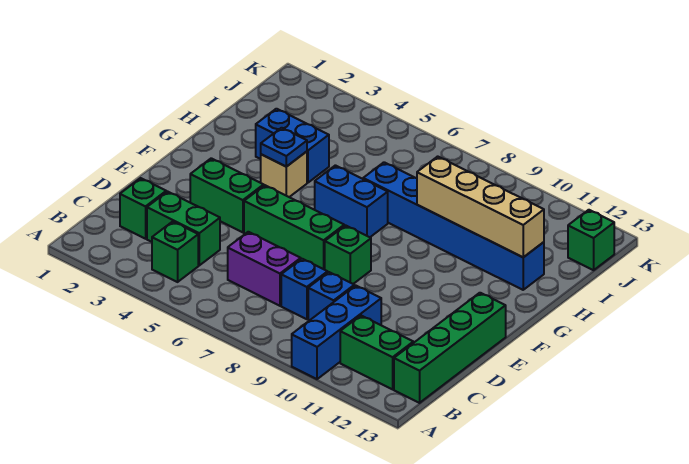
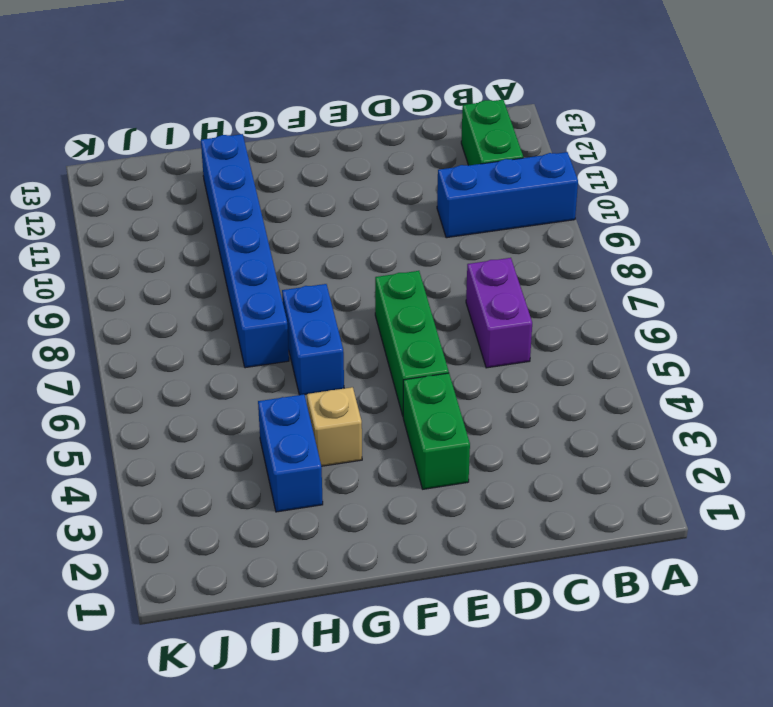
none -> green 1x1 brick [152,222,198,282]
none -> green 1x4 brick [394,293,506,403]
none -> green 1x1 brick [120,178,166,239]

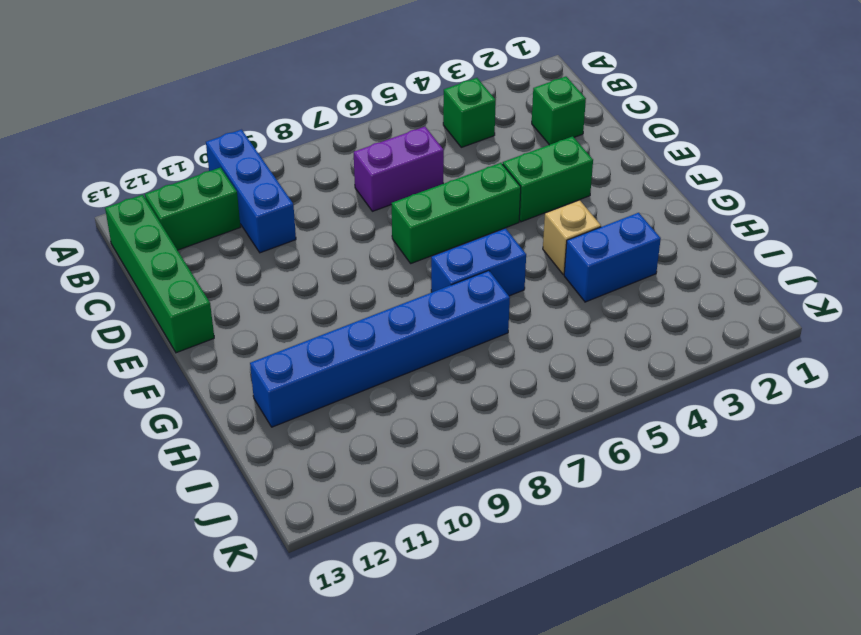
none -> green 1x2 brick [147,192,220,265]
none -> blue 1x1 brick [281,259,328,319]
none -> blue 1x1 brick [308,272,354,321]

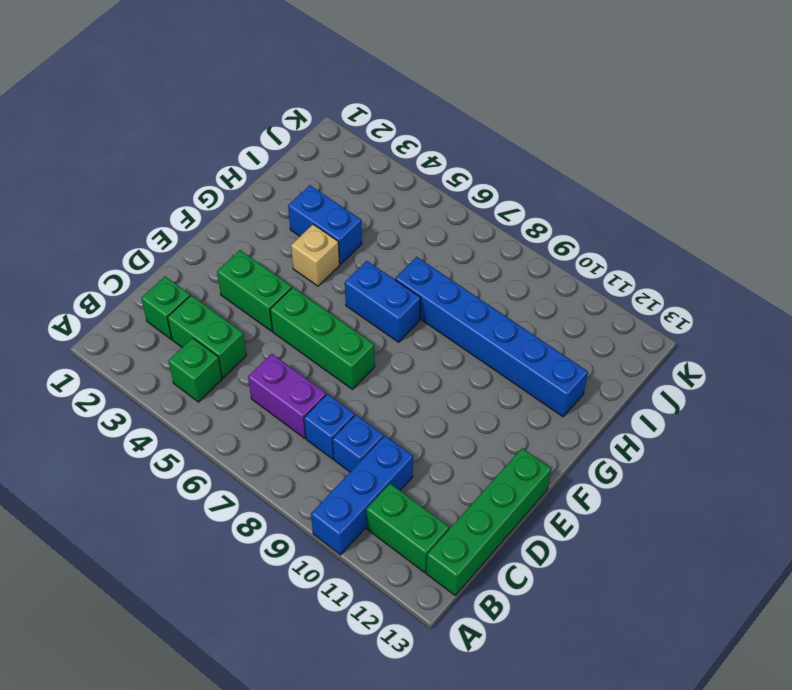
none -> green 1x1 brick [325,225,371,284]
none -> green 1x1 brick [568,210,614,270]
none -> blue 1x1 plate [261,128,307,167]

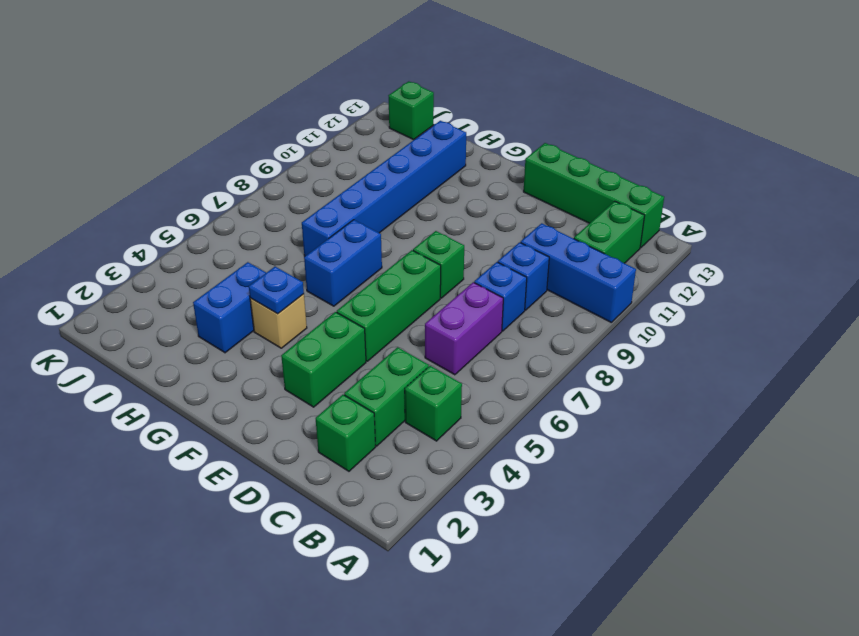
none -> tan 1x4 brick [417,156,544,257]

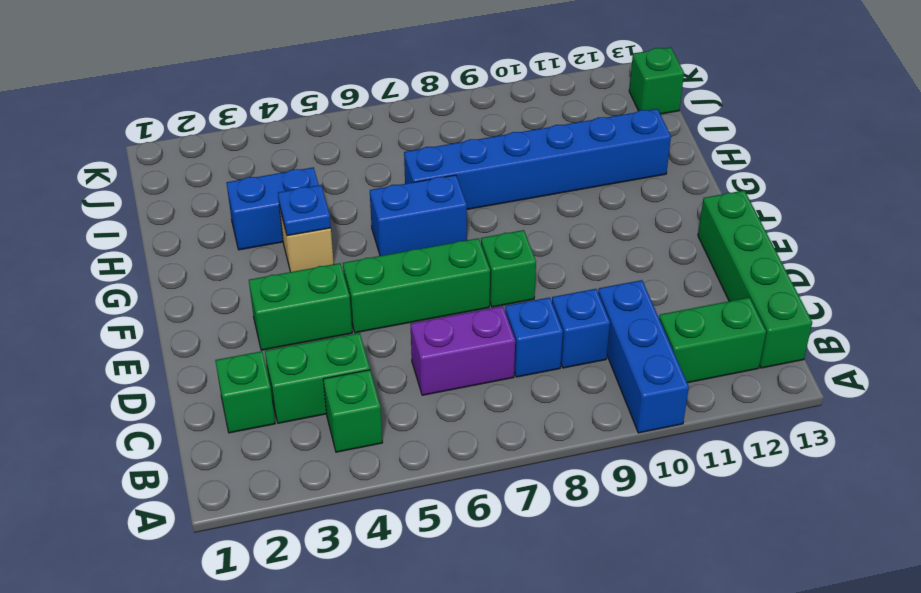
none -> tan 1x4 brick [417,156,544,257]

